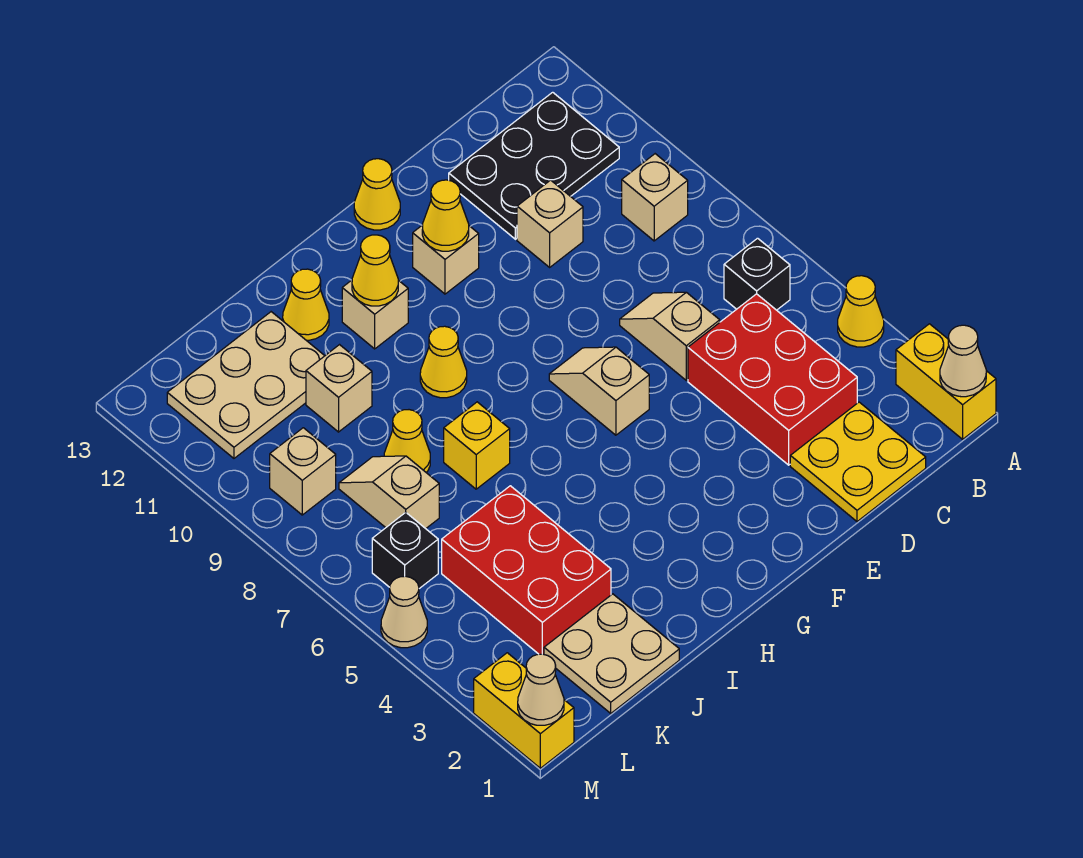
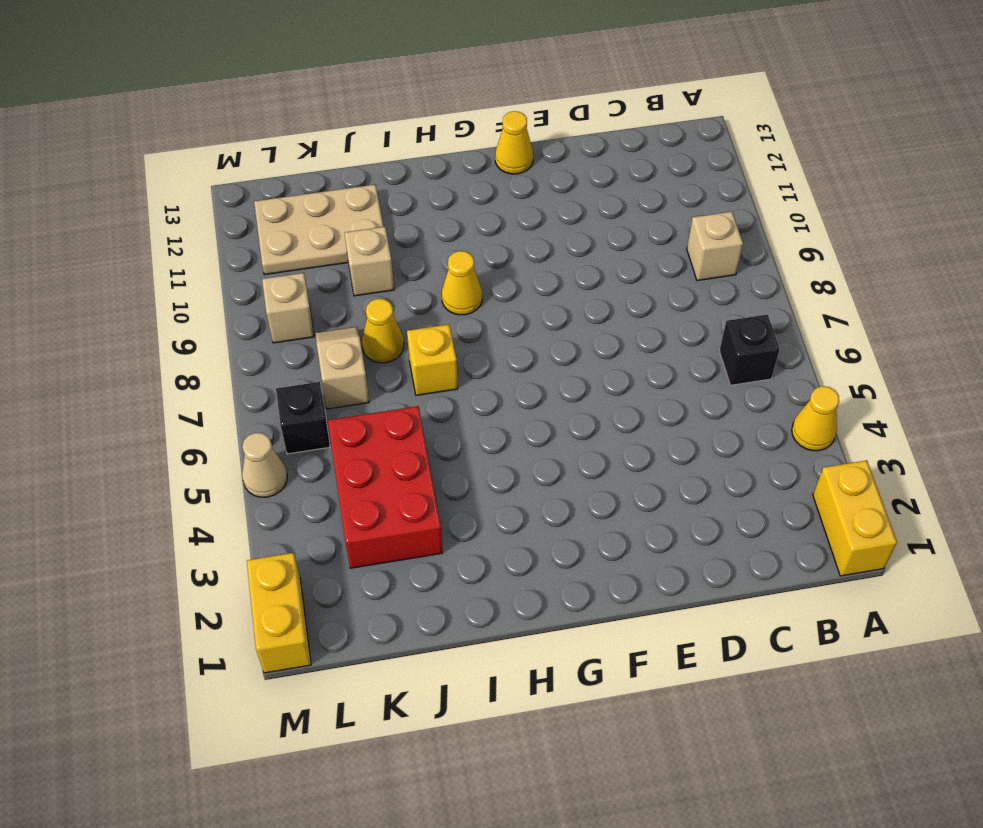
none -> black 2x3 plate [449,92,619,239]
none -> yellow 2x2 plate [790,402,926,522]
none -> red 2x3 brick [688,294,857,465]
none -> tan 1x2 slope [620,292,720,380]

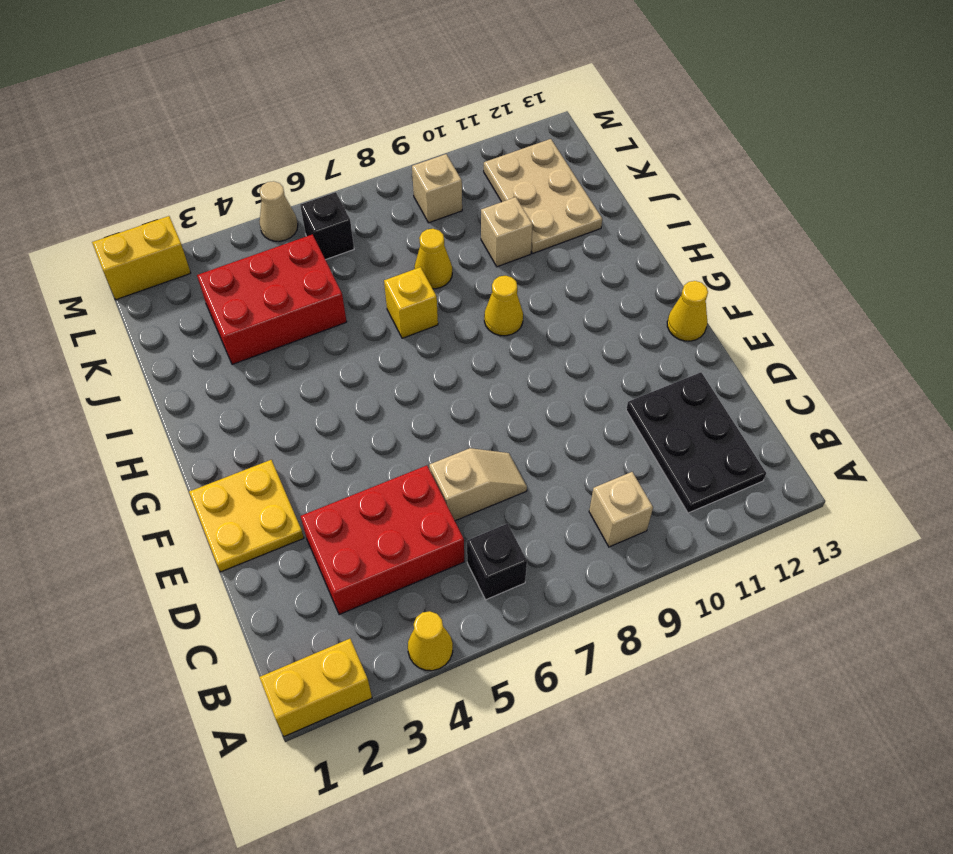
yellow 2x2 plate [189,460,304,572] -> yellow 2x2 plate moved to [790,402,926,522]
none -> tan 1x1 brick [517,180,583,267]
none -> tan 1x2 slope [549,347,649,435]
none -> tan 1x1 brick [413,225,479,294]
none -> tan 1x1 brick [342,280,408,349]

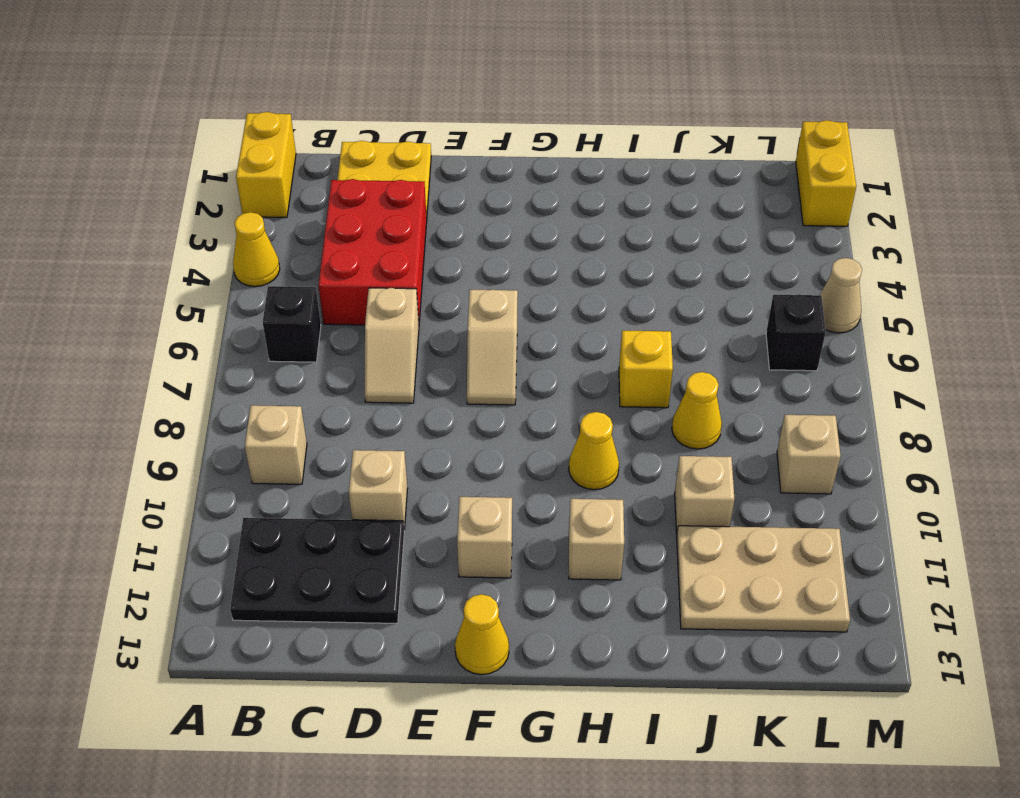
none -> yellow 1x1 cone [283,269,329,340]
none -> tan 2x2 plate [544,594,679,713]
none -> red 2x3 brick [442,486,611,654]
none -> tan 1x2 slope [339,456,439,529]

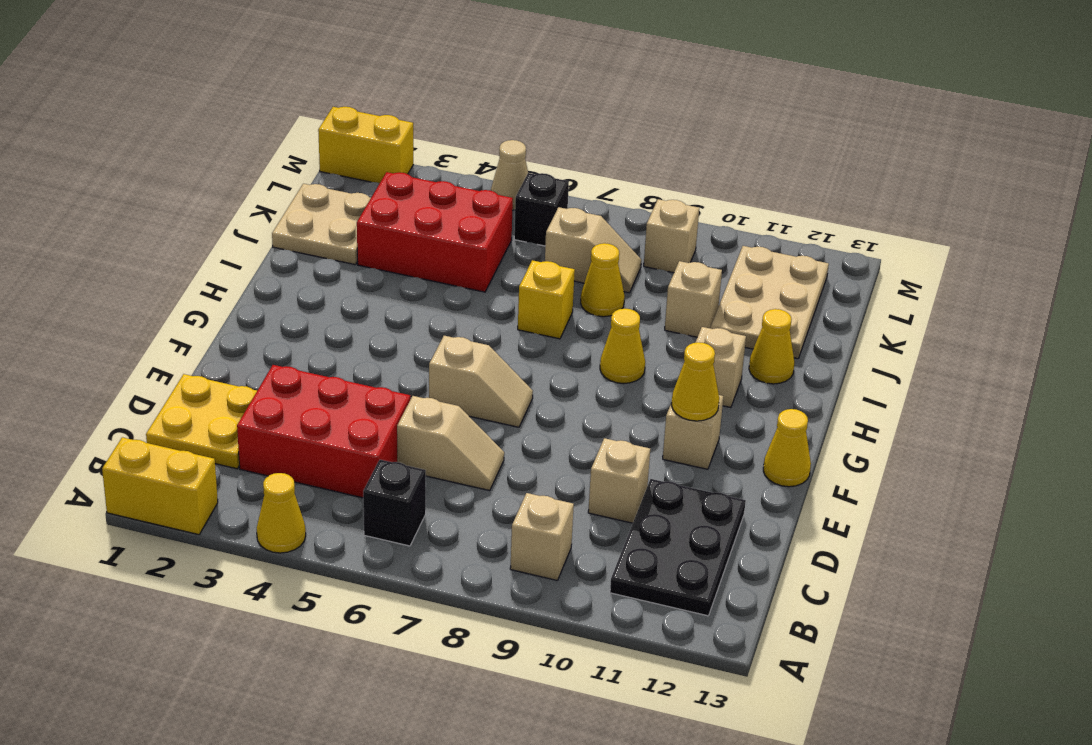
none -> tan 1x1 cone [940,325,986,397]
none -> yellow 1x1 cone [352,235,398,306]
none -> tan 1x1 cone [518,654,564,725]

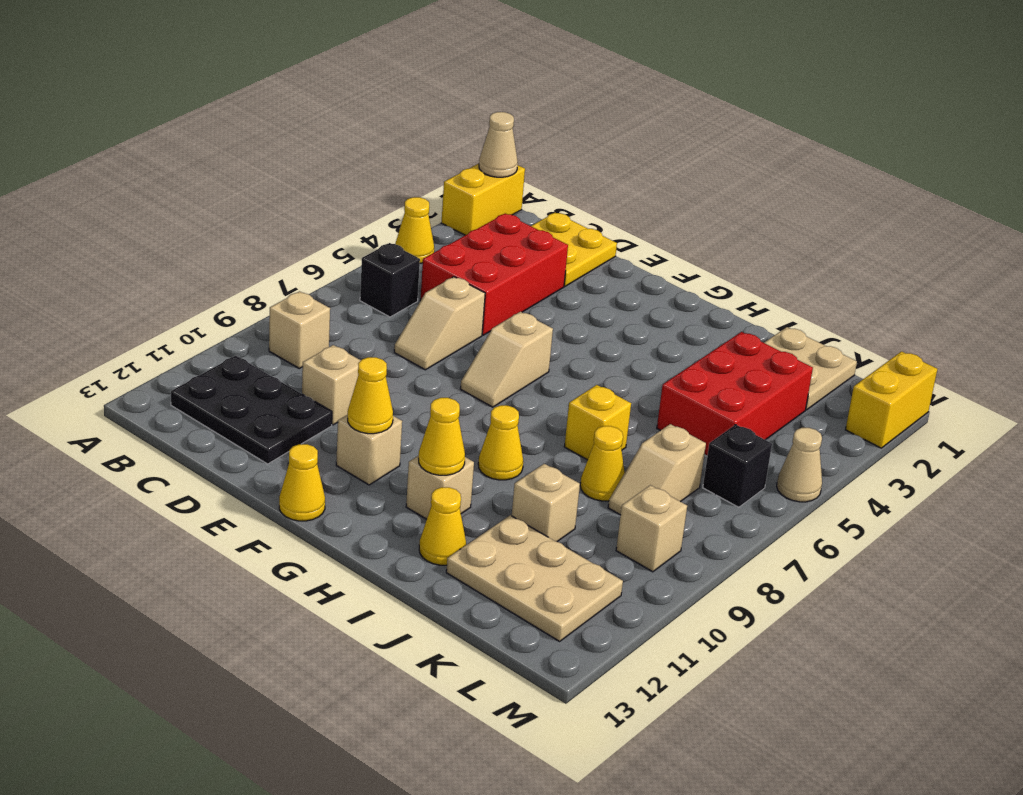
none -> tan 1x1 cone [518,654,564,725]

